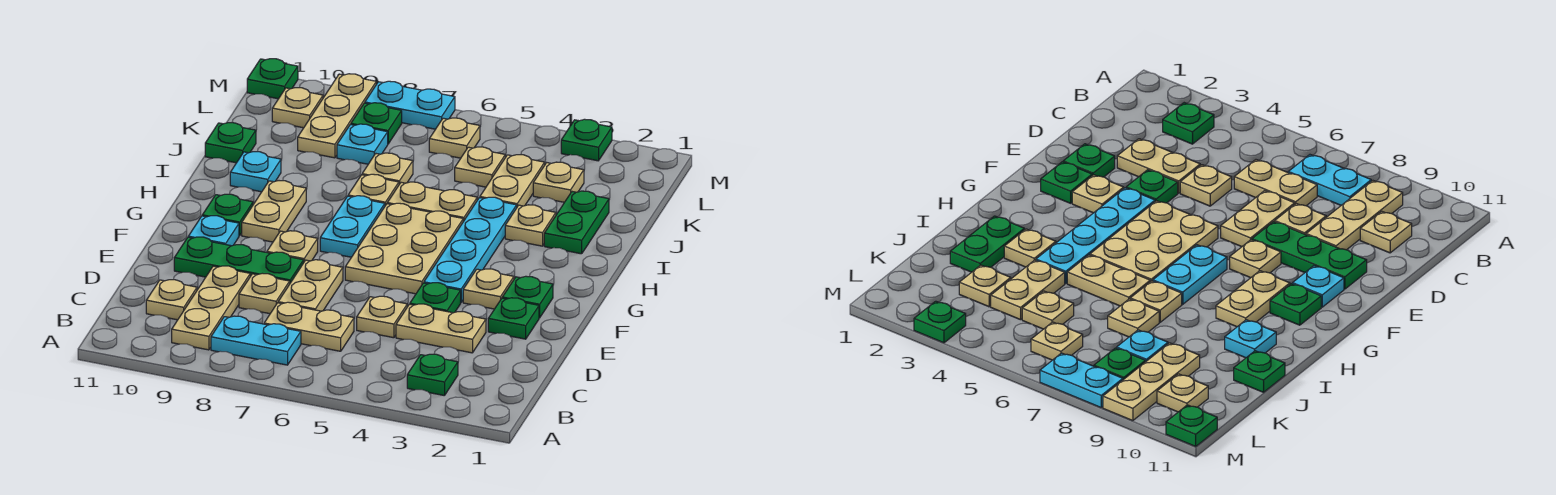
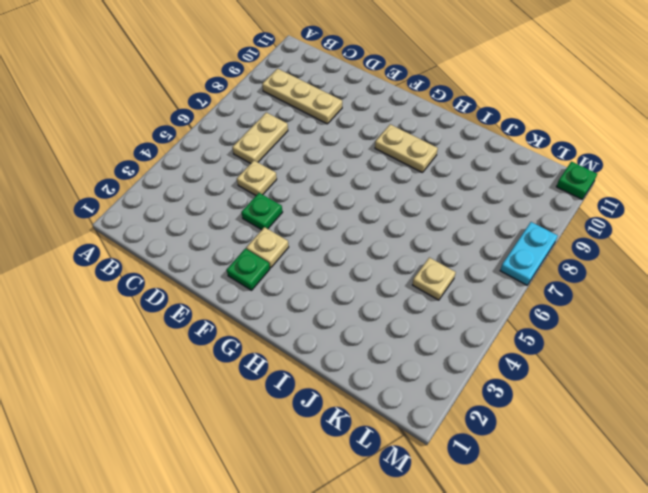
none -> green 1x1 plate [407,354,458,396]
none -> cyan 1x2 plate [211,316,301,365]
none -> tan 1x1 plate [146,280,197,320]
none -> tan 1x2 plate [396,304,486,353]

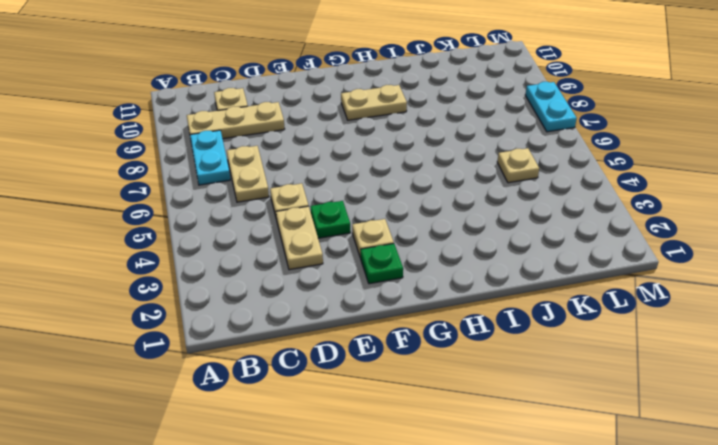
none -> green 1x1 plate [407,354,458,396]
none -> tan 1x2 plate [278,260,343,311]
none -> tan 1x1 plate [239,273,290,314]
none -> green 1x1 plate [488,298,539,339]

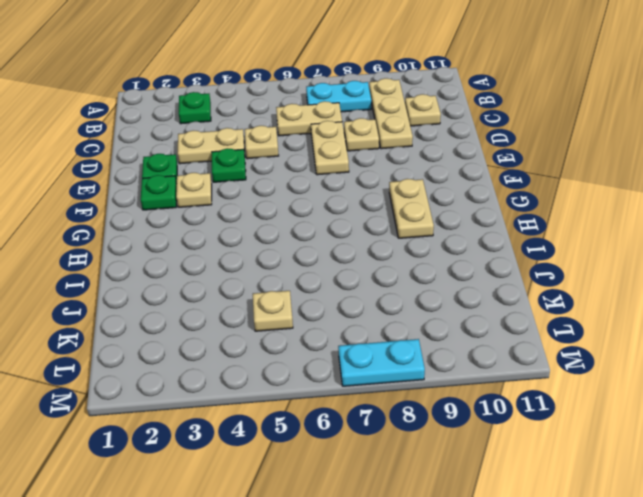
none -> green 1x3 plate [174,237,304,283]
none -> cyan 1x4 plate [424,197,517,302]
none -> tan 2x3 plate [345,203,463,294]
none -> tan 1x1 plate [267,231,318,261]

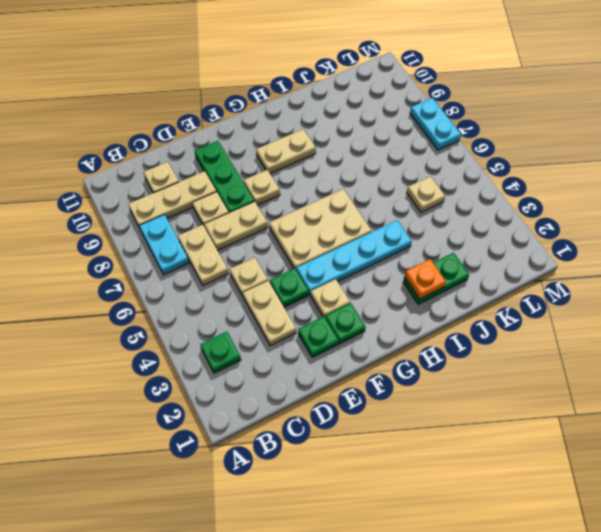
orange 1x1 plate [404,259,446,299] -> none
none -> cyan 1x1 plate [188,216,239,246]
none -> cyan 1x2 plate [320,196,385,257]
none -> green 1x1 plate [202,194,253,236]
none -> tan 1x1 plate [505,205,556,246]

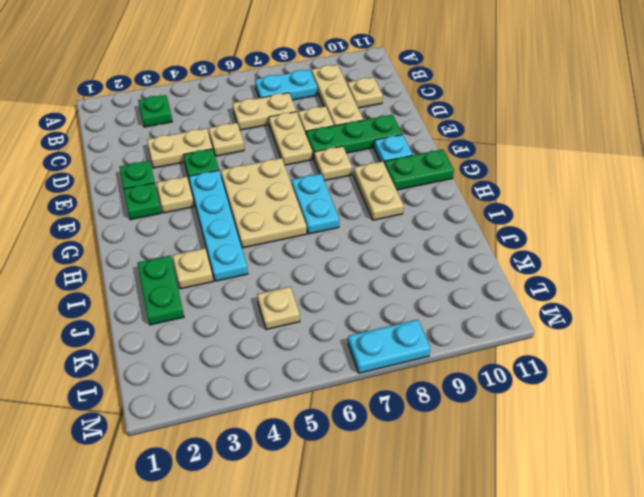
green 1x2 plate [384,149,454,190] -> green 1x1 plate [202,194,253,236]
none -> tan 1x2 plate [387,182,477,221]
none -> tan 1x1 plate [348,174,399,206]
none -> cyan 1x1 plate [230,152,281,192]
none -> tan 1x2 plate [480,155,545,206]

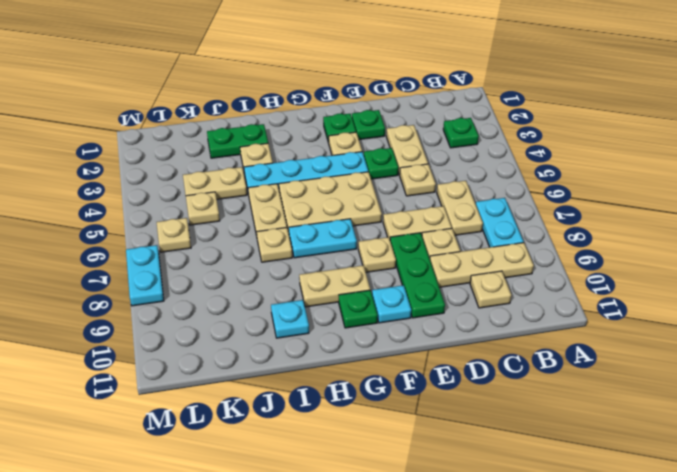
none -> tan 1x1 plate [362,153,413,184]
none -> green 1x1 plate [205,123,256,163]
none -> tan 1x1 plate [533,162,584,202]
none -> cyan 1x1 plate [337,124,388,164]

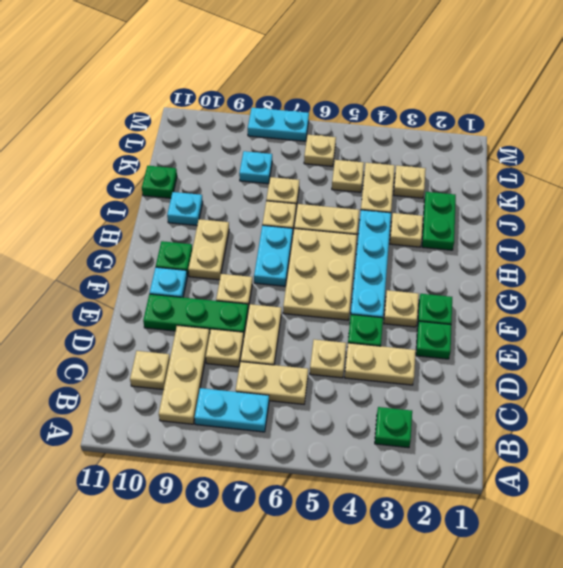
none -> tan 1x3 plate [298,74,376,158]
none -> green 1x1 plate [351,103,402,144]
none -> tan 1x1 plate [272,88,323,128]
none -> green 1x1 plate [561,119,612,161]

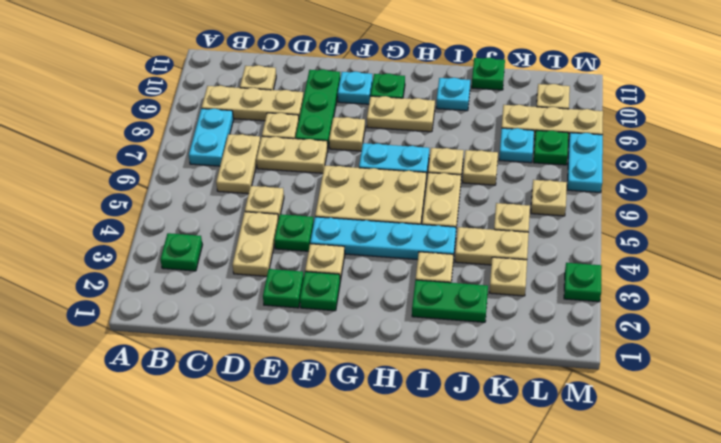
none -> green 1x1 plate [247,59,298,99]

